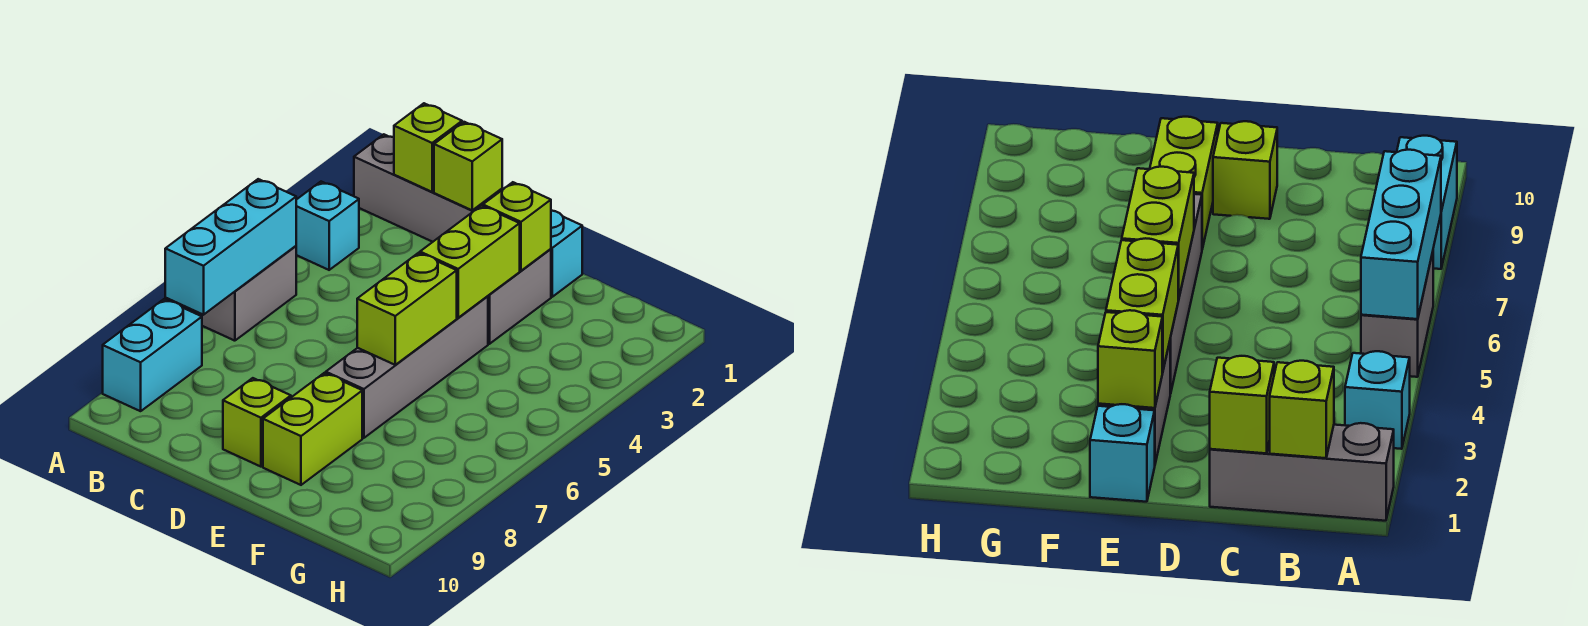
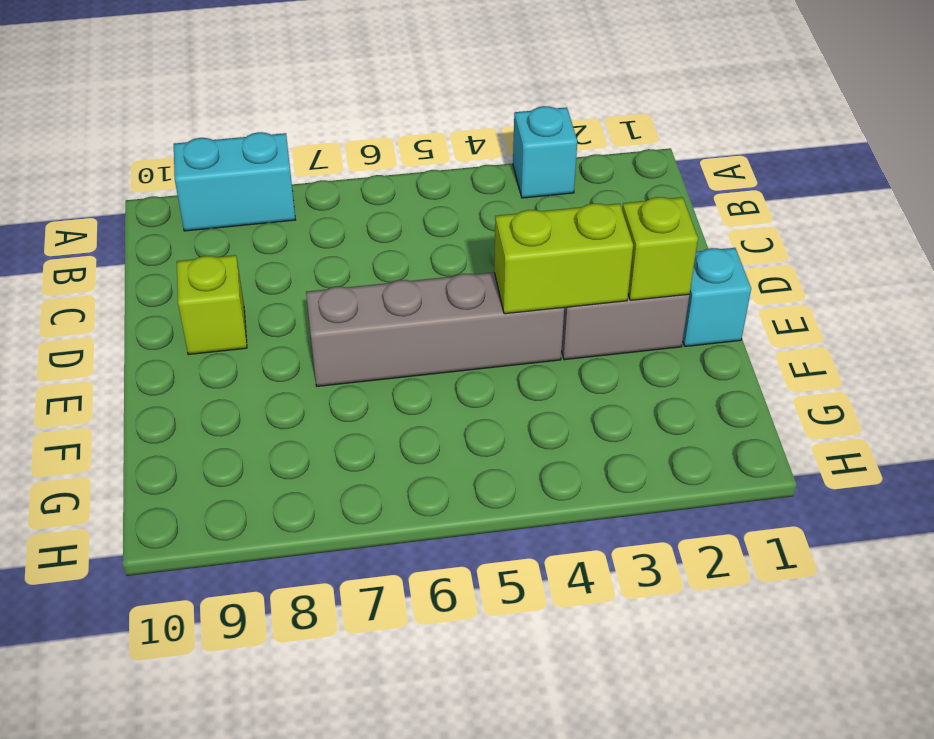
none -> grey 1x3 brick [354,134,502,242]
none -> grey 1x2 brick [197,246,296,341]
none -> lime 1x2 brick [263,373,362,485]

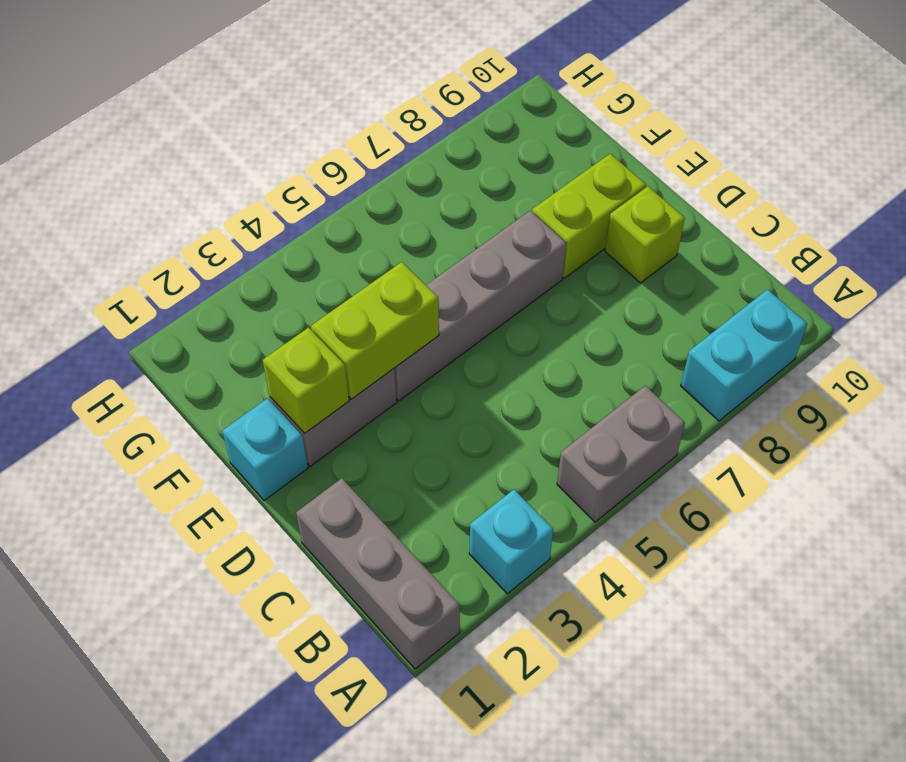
none -> cyan 1x3 brick [165,179,296,315]
none -> lime 1x1 brick [394,103,462,192]
none -> lime 1x1 brick [434,122,502,210]

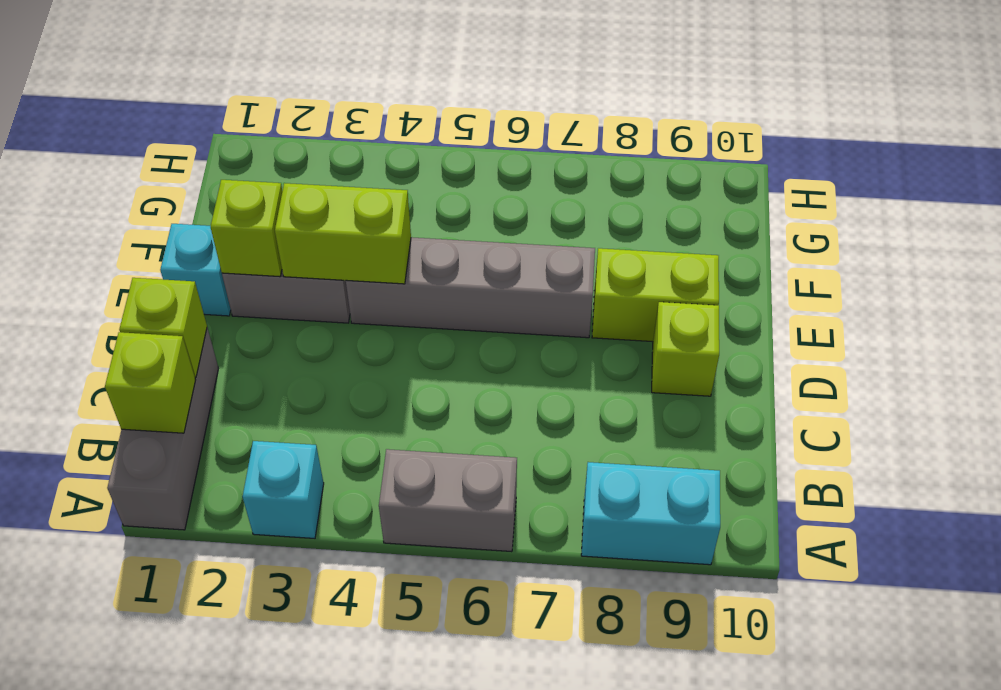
none -> cyan 1x3 brick [165,179,296,315]
none -> lime 1x2 brick [357,253,457,365]

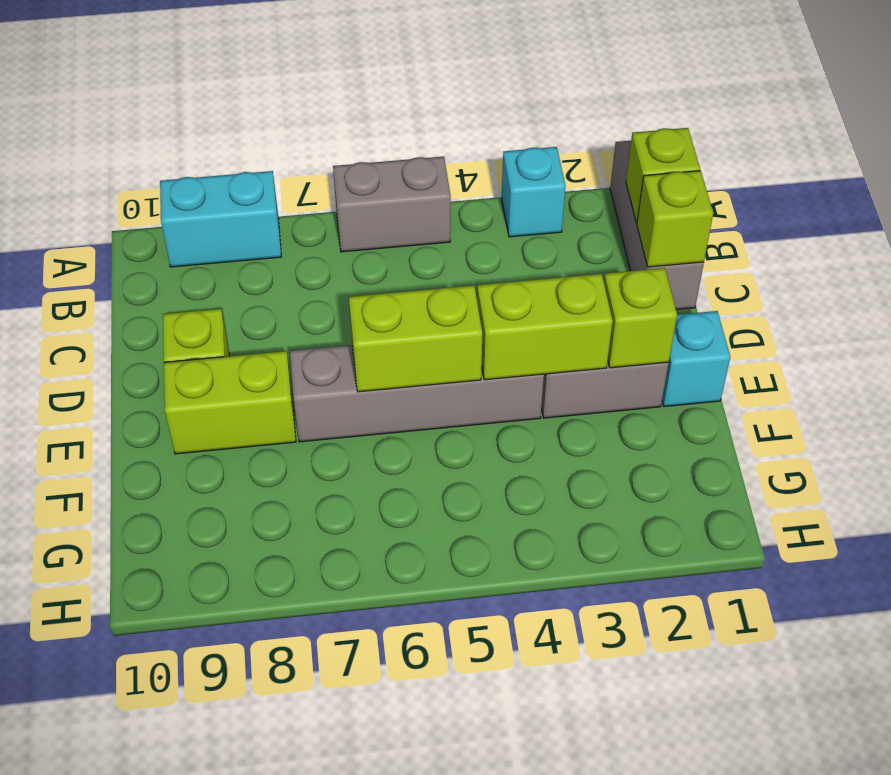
none -> cyan 1x3 brick [165,179,296,315]

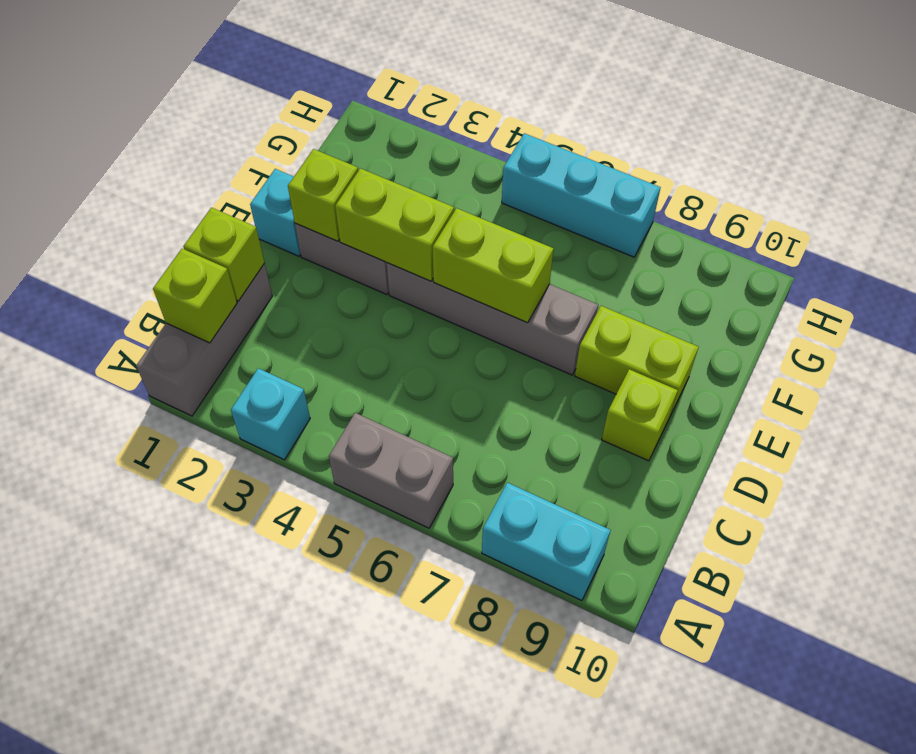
cyan 1x3 brick [502,133,661,257] -> cyan 1x3 brick moved to [165,179,296,315]

